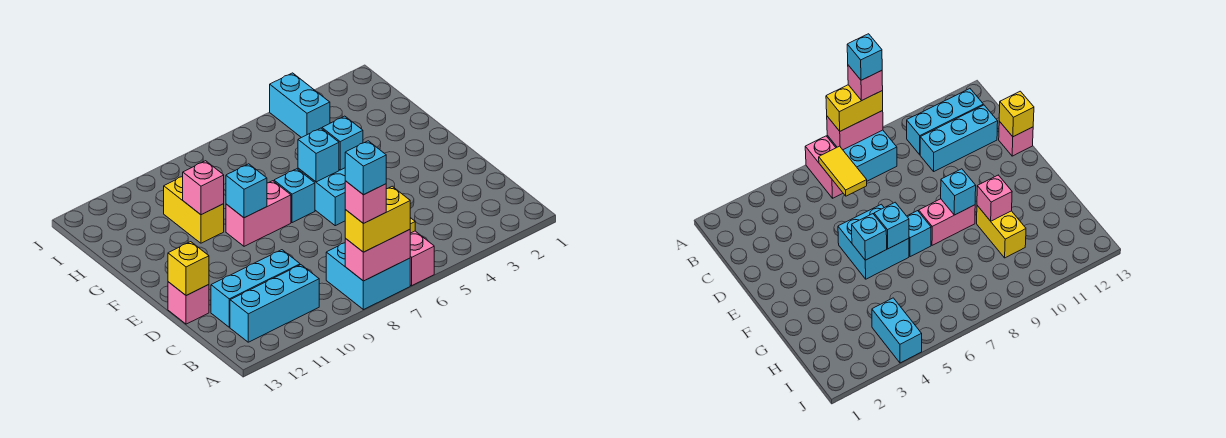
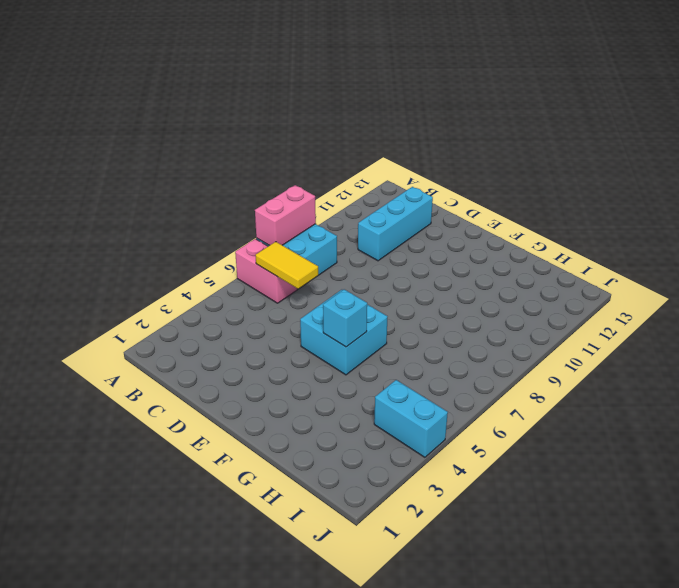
none -> cyan 1x3 brick [230,265,319,342]
none -> pink 1x1 brick [168,282,209,324]
none -> cyan 1x1 brick [274,169,315,223]

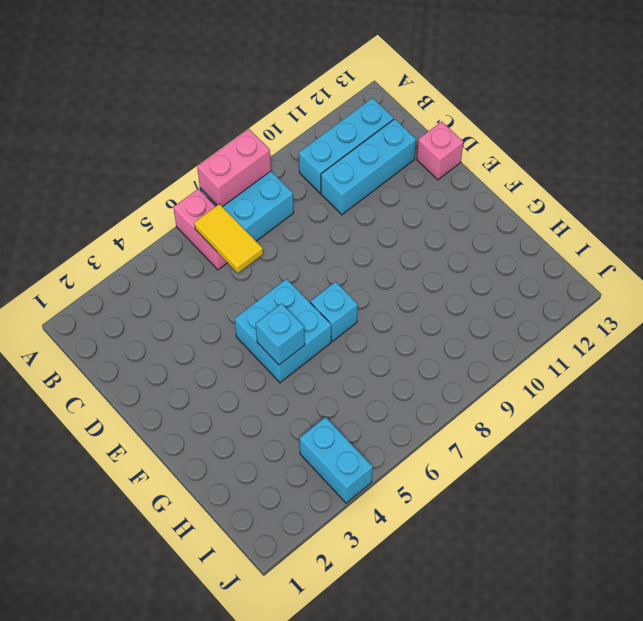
none -> pink 1x2 brick [226,181,291,246]
none -> yellow 1x2 brick [164,177,224,243]
none -> yellow 1x1 brick [168,242,209,296]

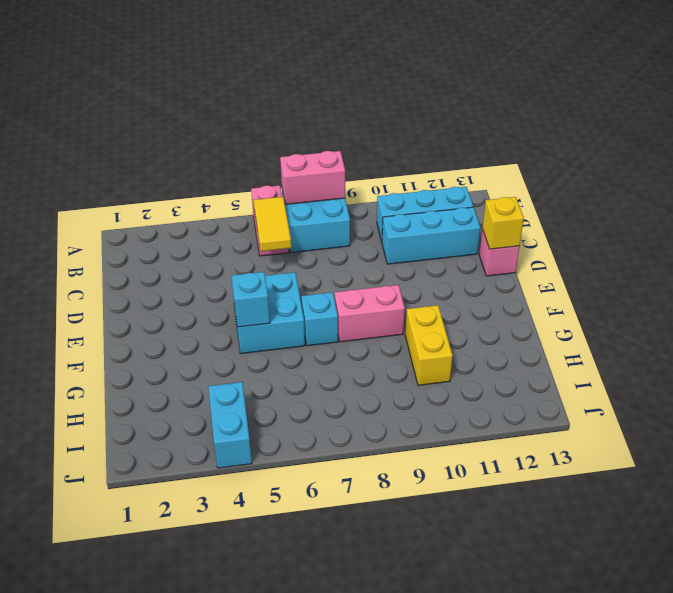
none -> cyan 1x1 brick [298,128,339,182]
none -> cyan 1x1 brick [226,164,267,218]
none -> pink 1x1 brick [182,161,224,215]

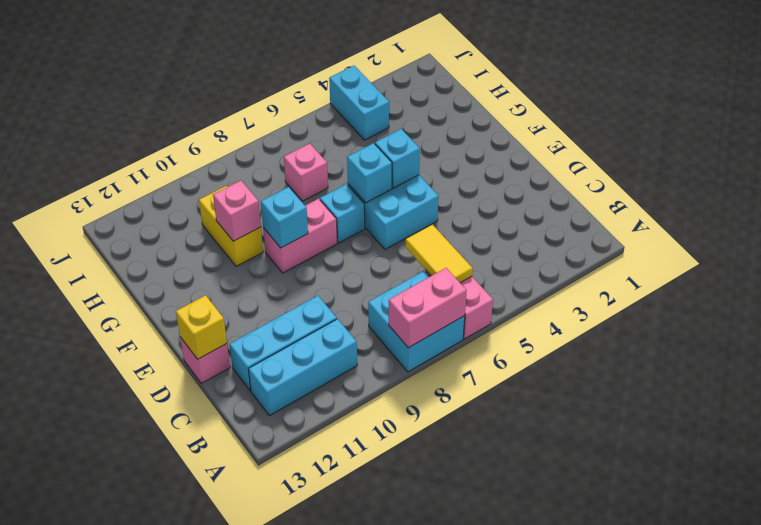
pink 1x1 brick [284,144,328,201] -> pink 1x1 brick moved to [345,181,386,224]
none -> yellow 1x2 brick [345,186,410,252]
none -> cyan 1x1 brick [345,141,386,195]

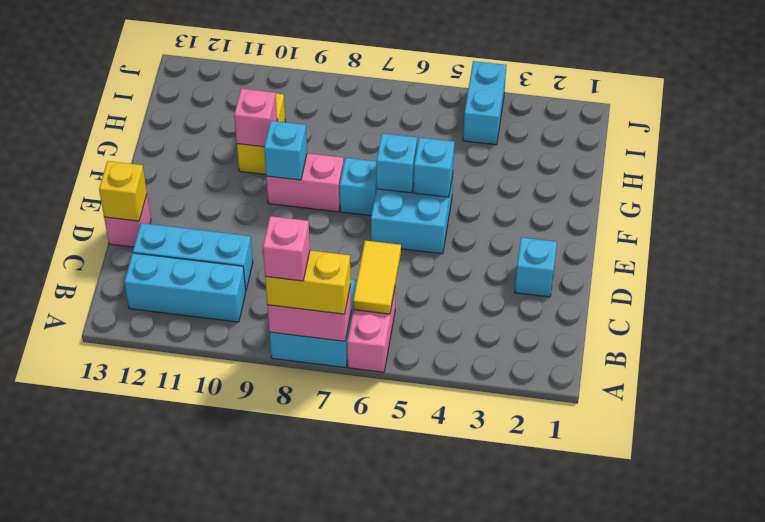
cyan 1x1 brick [515,237,557,297] -> cyan 1x1 brick moved to [345,141,386,195]

